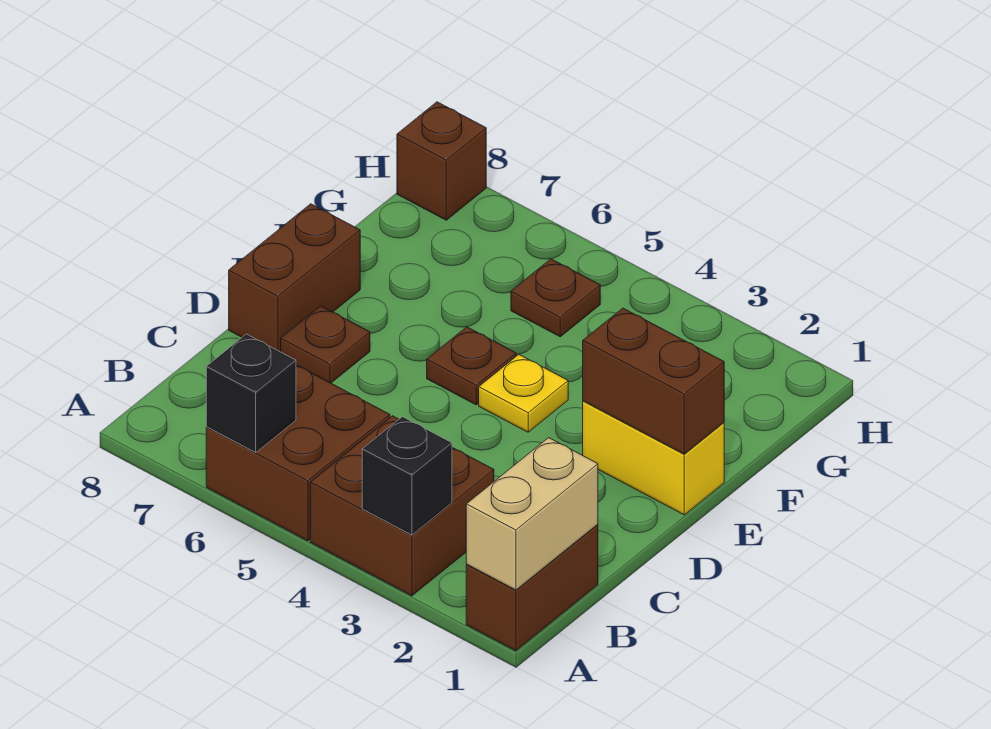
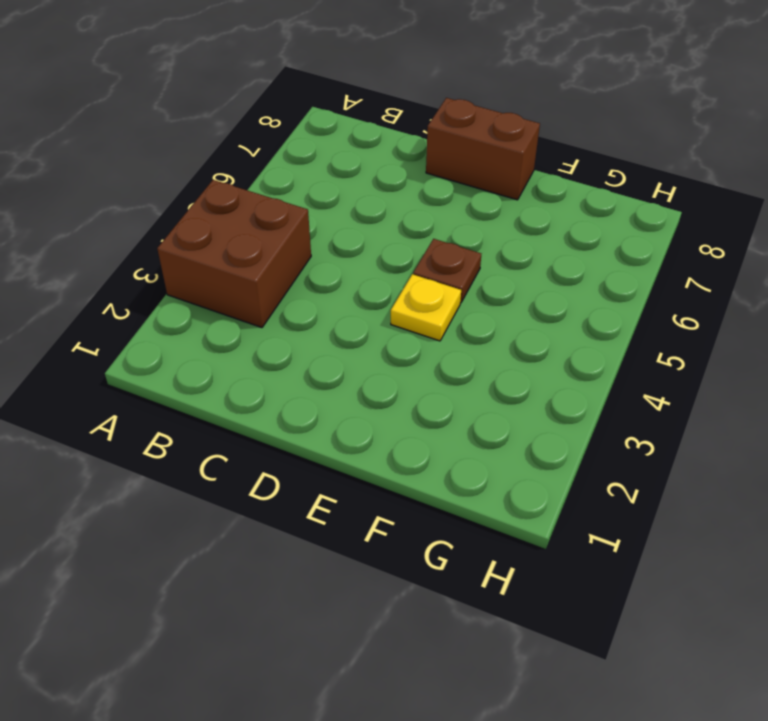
none -> brown 1x2 brick [466,524,598,651]
none -> brown 2x2 brick [206,365,390,541]
none -> brown 1x1 plate [281,306,370,383]

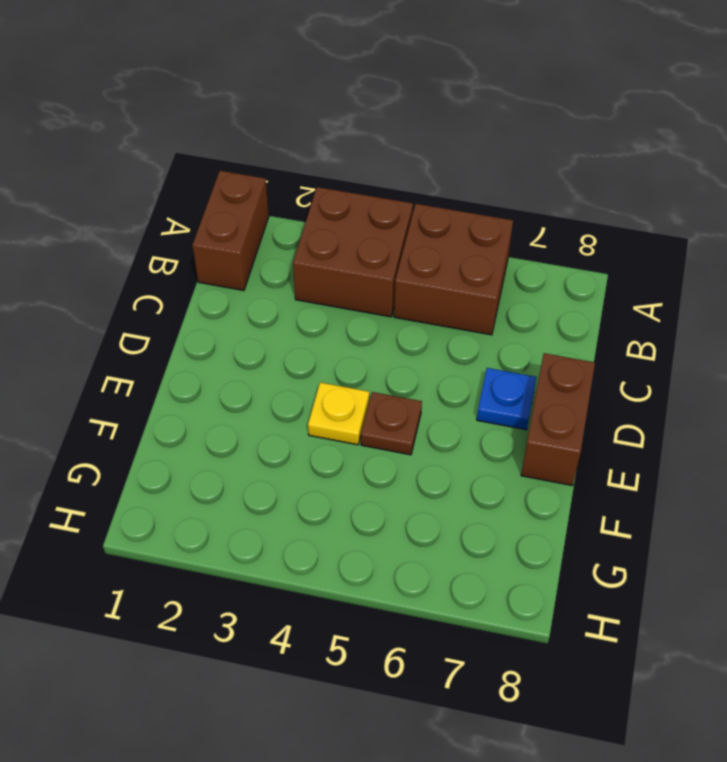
blue 1x1 plate [477,368,536,430] -> brown 1x1 plate [281,306,370,383]
none -> yellow 1x2 brick [583,401,724,515]
none -> brown 1x1 plate [511,259,600,337]
none -> brown 1x1 brick [397,102,486,220]

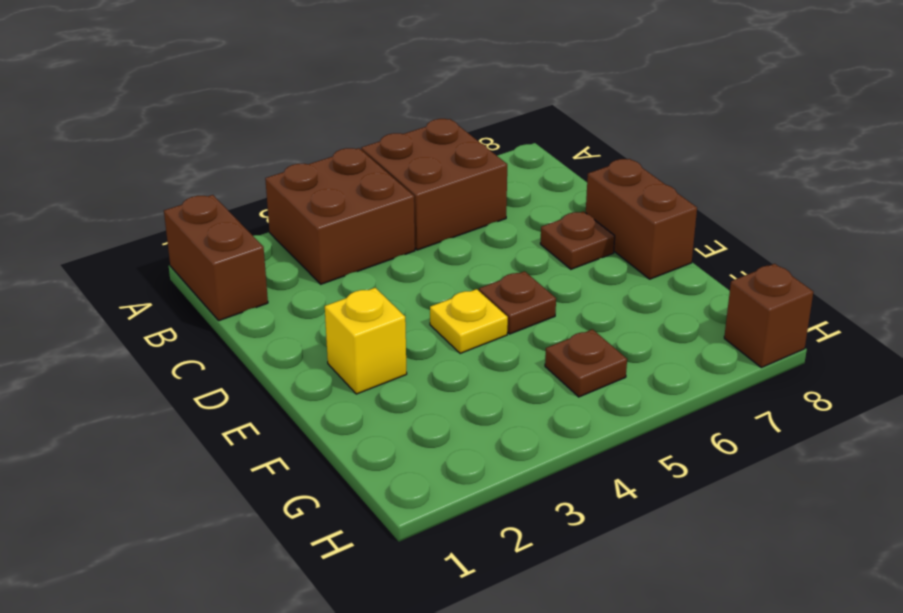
yellow 1x1 brick [325,288,407,394] -> yellow 1x2 brick [583,401,724,515]
none -> tan 1x2 brick [466,438,598,590]
none -> black 1x1 brick [362,417,452,535]
none -> black 1x1 brick [206,334,296,452]

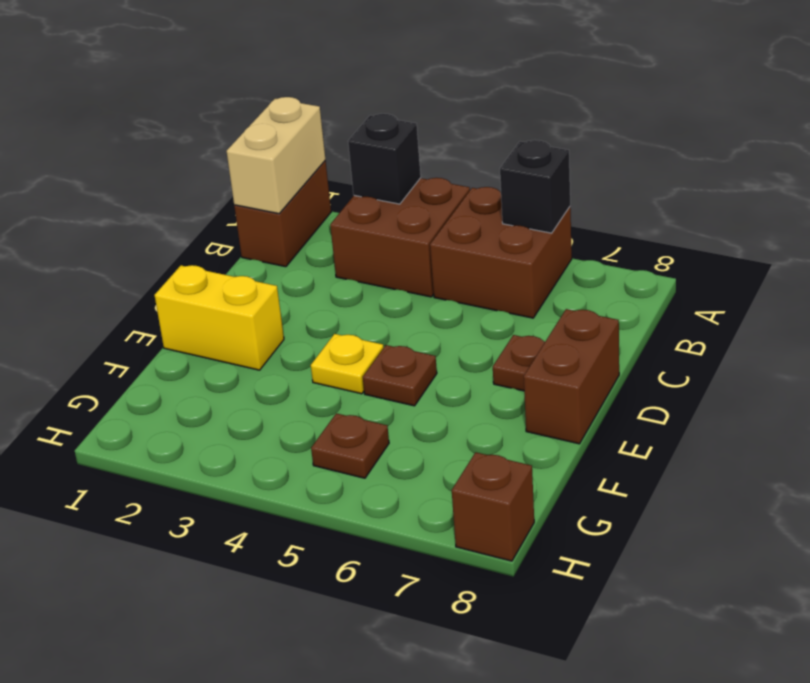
none -> brown 1x2 brick [583,308,724,454]

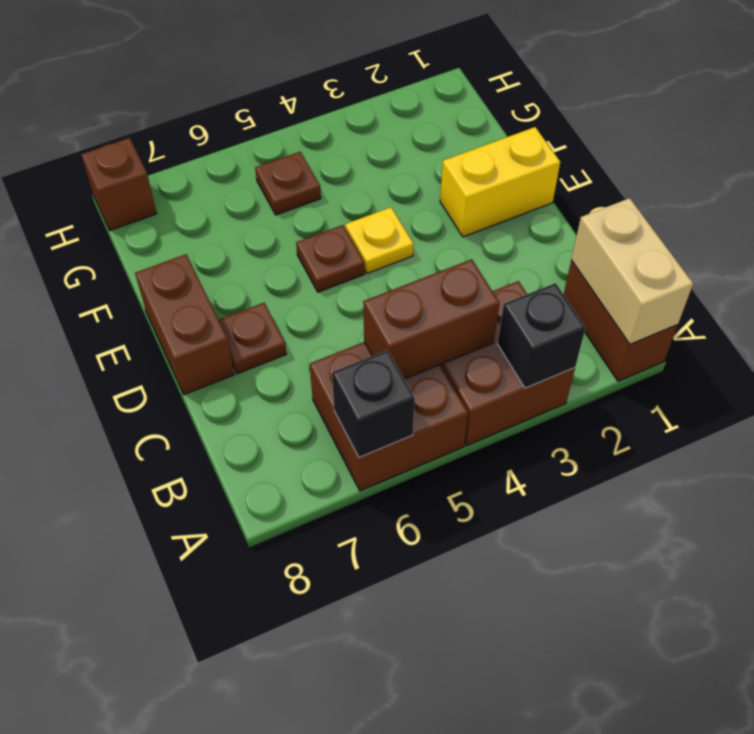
brown 1x2 brick [363,259,499,379] -> brown 1x2 brick moved to [583,308,724,454]

